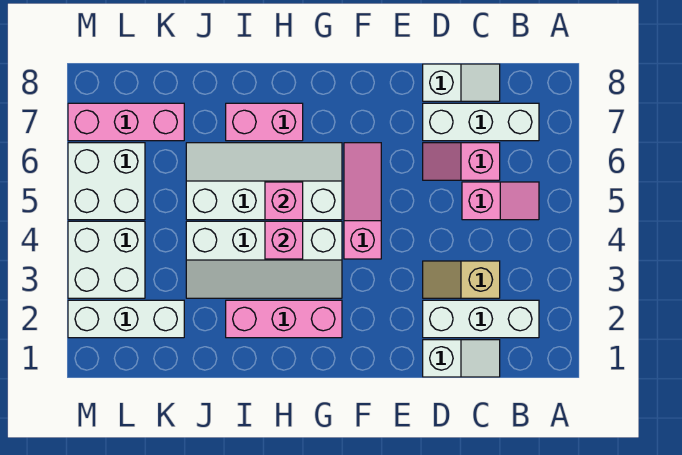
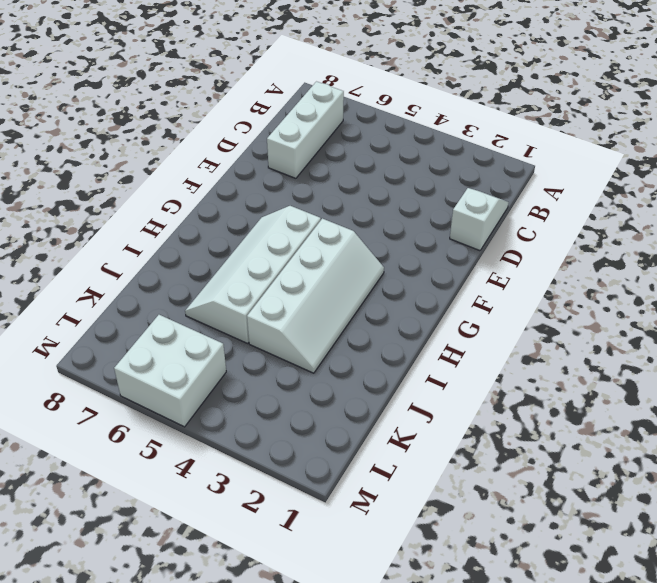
none -> white 1x3 brick [423,300,539,338]
none -> pink 1x2 slope [462,182,539,220]
none -> tan 1x2 slope [423,261,500,298]

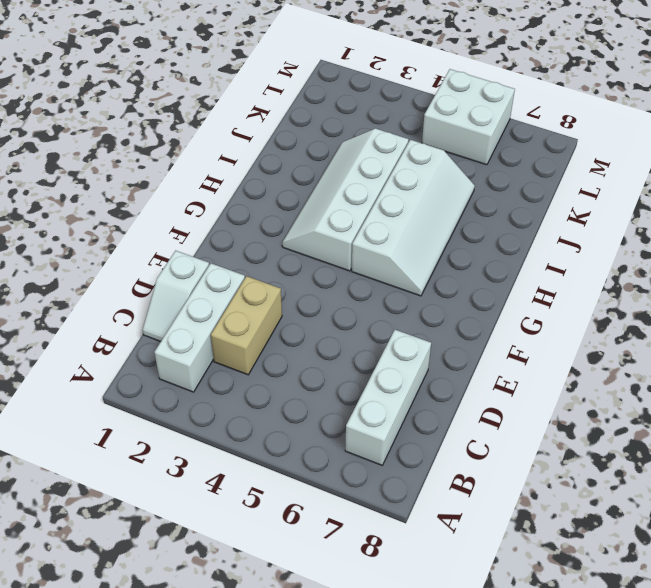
tan 1x2 brick [211,276,282,375] -> tan 1x2 slope [423,261,500,298]
none -> pink 1x2 slope [462,182,539,220]
none -> pink 1x2 slope [423,143,500,180]
none -> white 1x2 slope [423,64,500,101]

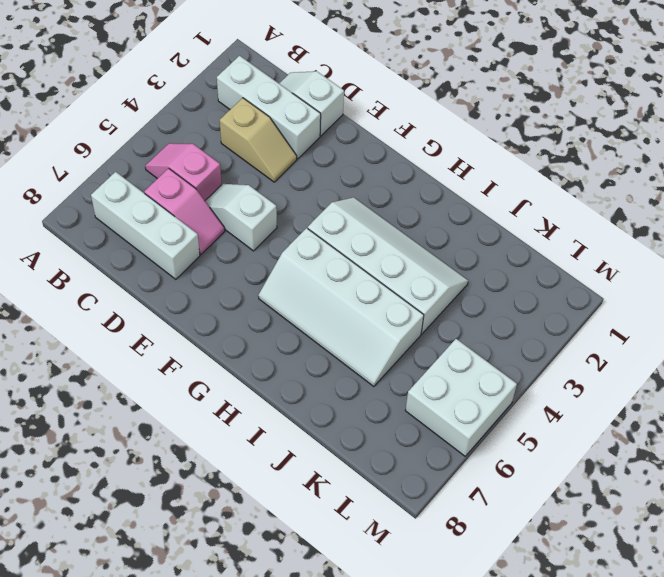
white 1x2 slope [205,184,277,251] -> white 1x2 slope moved to [423,64,500,101]
none -> pink 1x3 slope [344,143,381,259]
none -> pink 1x3 brick [226,300,342,338]
none -> pink 1x2 brick [226,103,303,141]

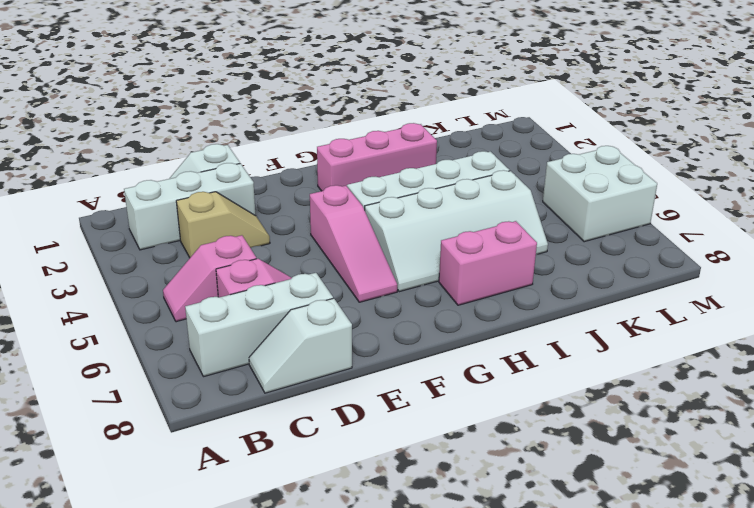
none -> white 1x3 brick [68,300,184,338]
none -> pink 1x3 brick [68,103,184,141]
none -> white 2x2 brick [68,221,145,298]

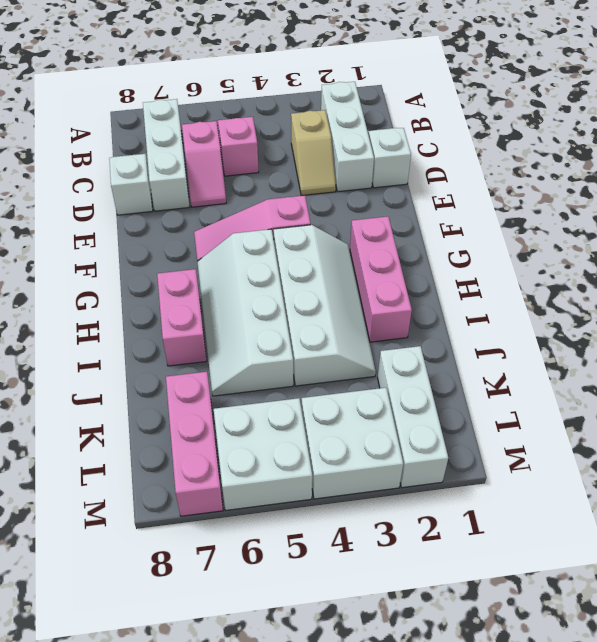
none -> pink 1x1 brick [265,221,303,259]
none -> pink 1x1 brick [265,182,303,220]

